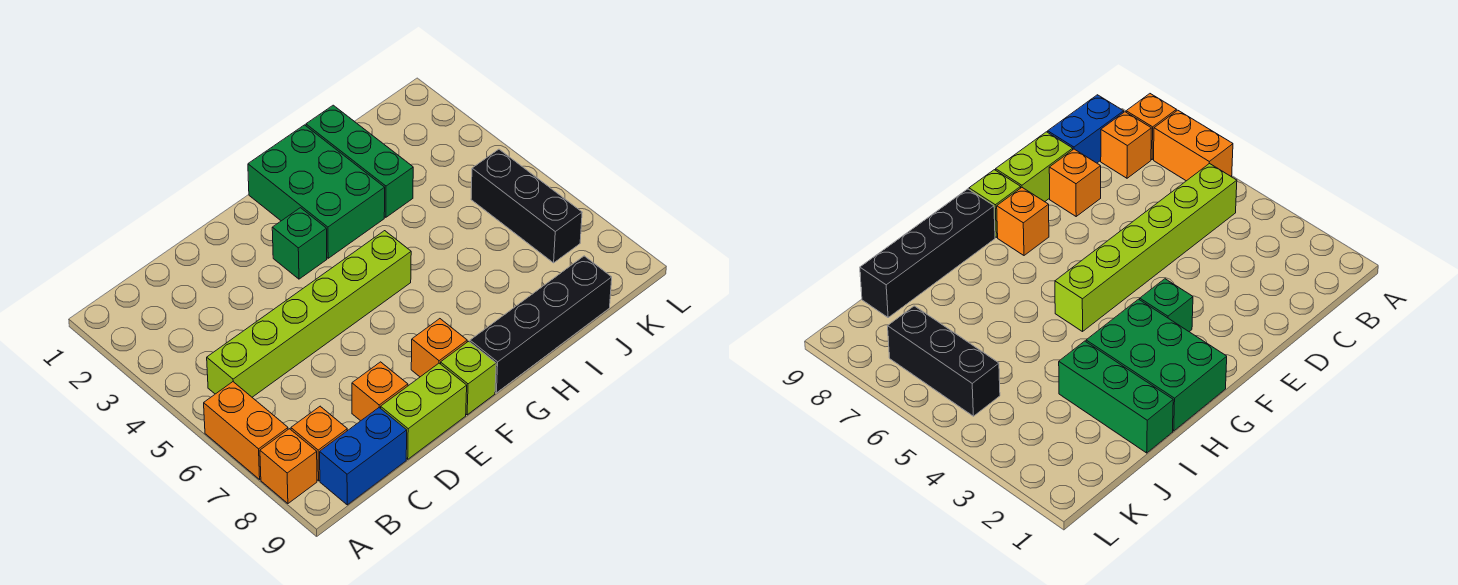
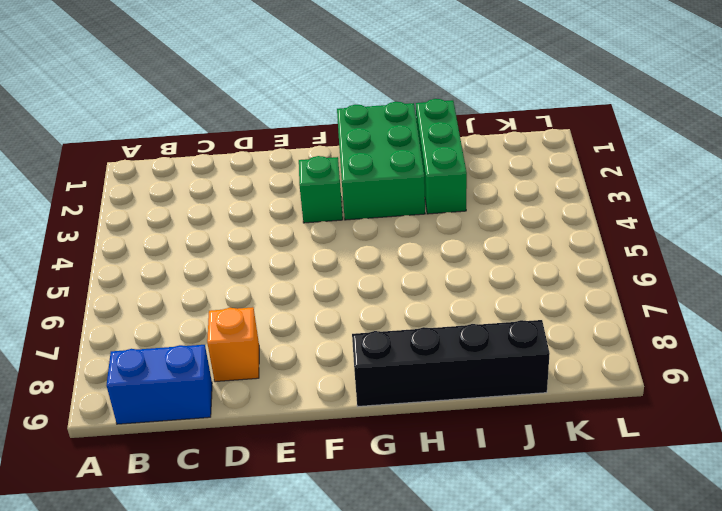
none -> orange 1x2 brick [204,382,288,479]
none -> orange 1x1 brick [260,429,317,503]
none -> lime 1x6 brick [207,231,411,397]

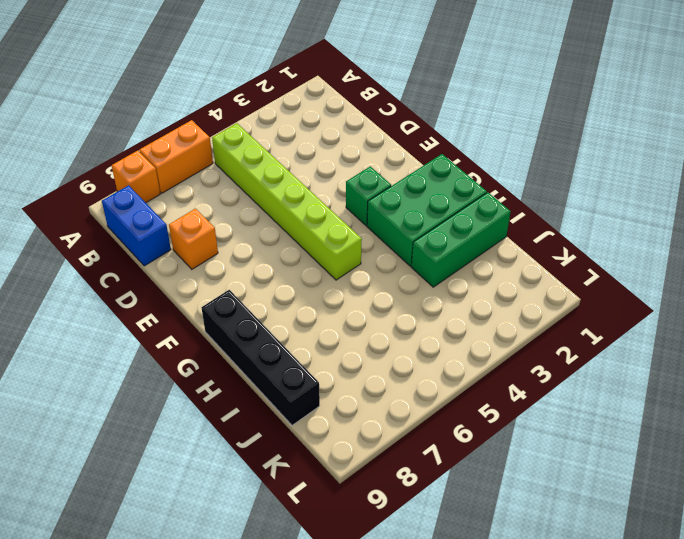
none -> orange 1x1 brick [291,406,347,481]
none -> lime 1x2 brick [381,363,467,459]
none -> orange 1x1 brick [411,319,467,377]

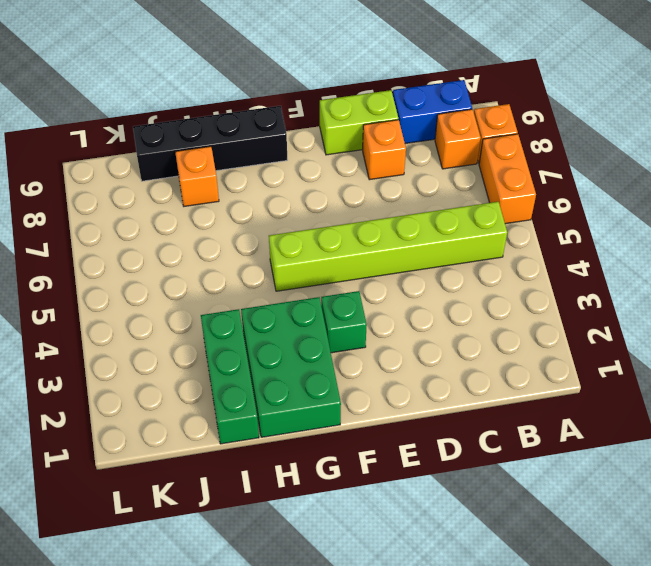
orange 1x1 brick [175,146,219,206] -> orange 1x1 brick moved to [411,319,467,377]
none -> lime 1x1 brick [441,341,496,415]
none -> black 1x3 brick [471,149,582,263]

